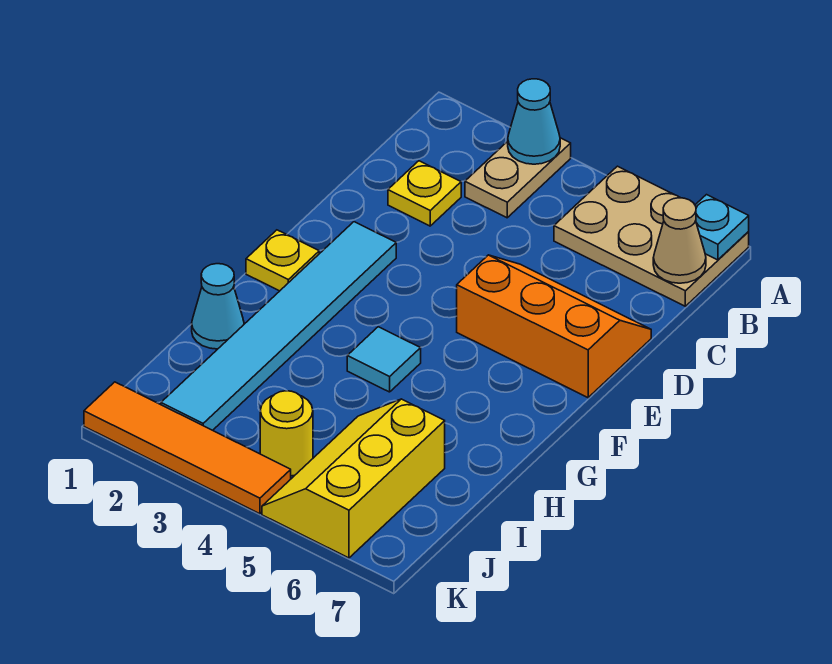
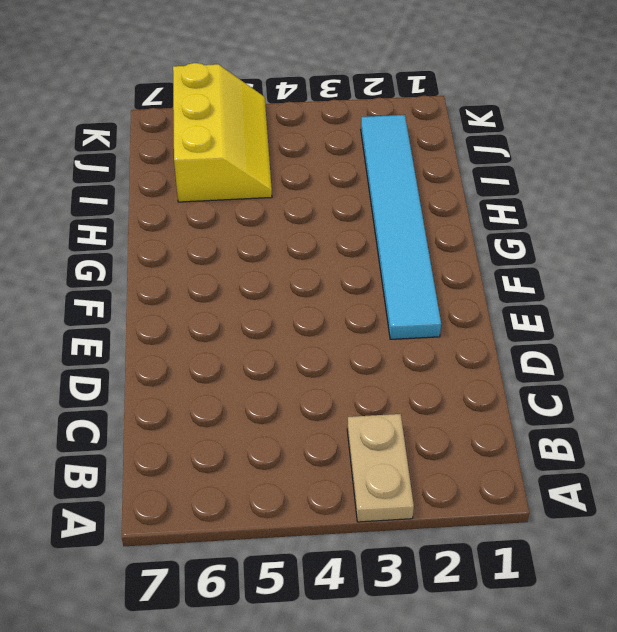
none -> tan 2x3 plate [554,166,749,306]
none -> yellow 1x1 plate [388,161,461,226]
none -> orange 2x3 slope [457,255,651,398]

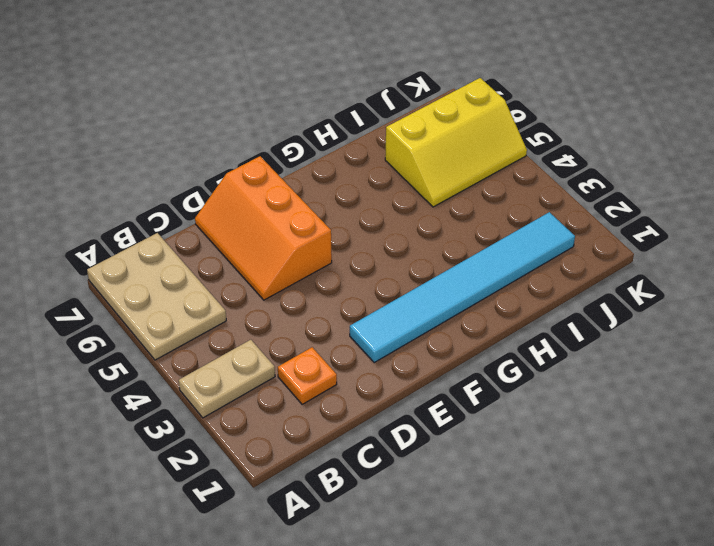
orange 1x1 plate [278,347,337,404] -> yellow 1x1 plate [388,161,461,226]
none -> yellow 1x1 plate [246,230,319,291]
none -> cyan 1x1 tile [347,327,421,392]
none -> cyan 1x1 cone [192,264,244,349]

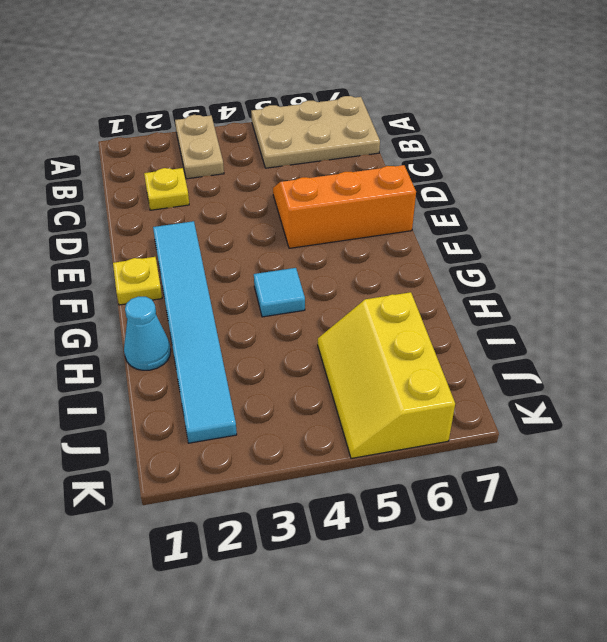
none -> yellow 1x1 round brick [260,391,313,476]
none -> orange 1x4 tile [84,382,291,514]
none -> cyan 1x1 cone [508,79,560,164]

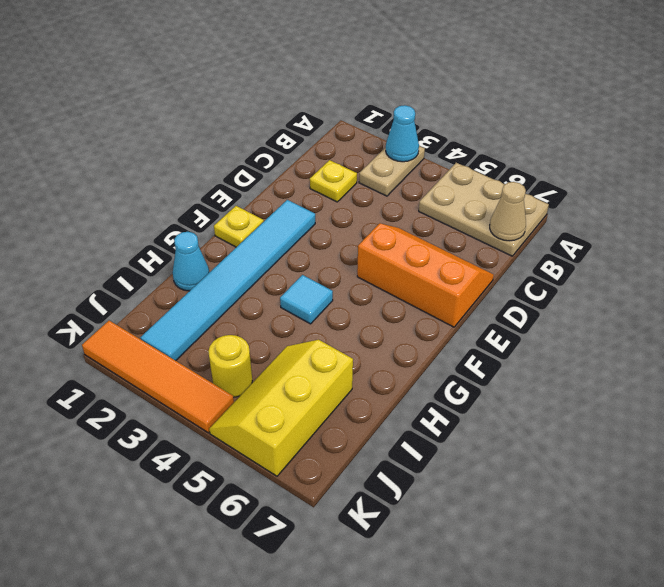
none -> cyan 1x1 plate [695,195,749,260]

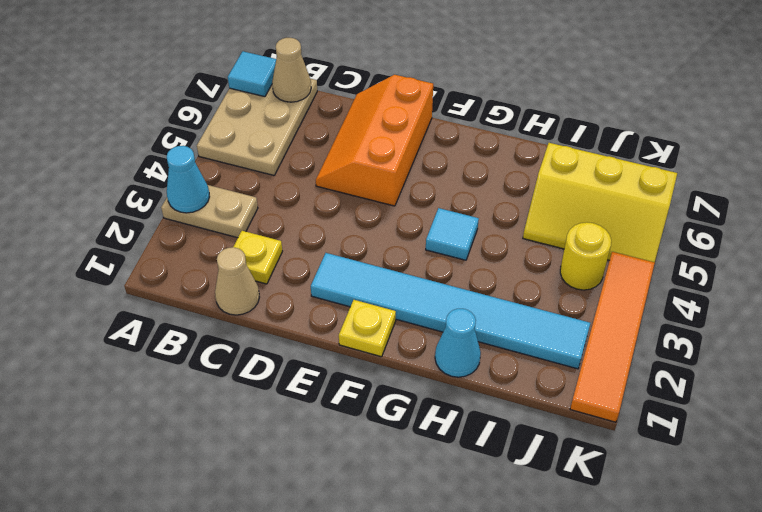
cyan 1x1 tile [228,51,276,97] -> cyan 1x1 plate [695,195,749,260]
tan 1x1 cone [215,247,259,315] -> none

